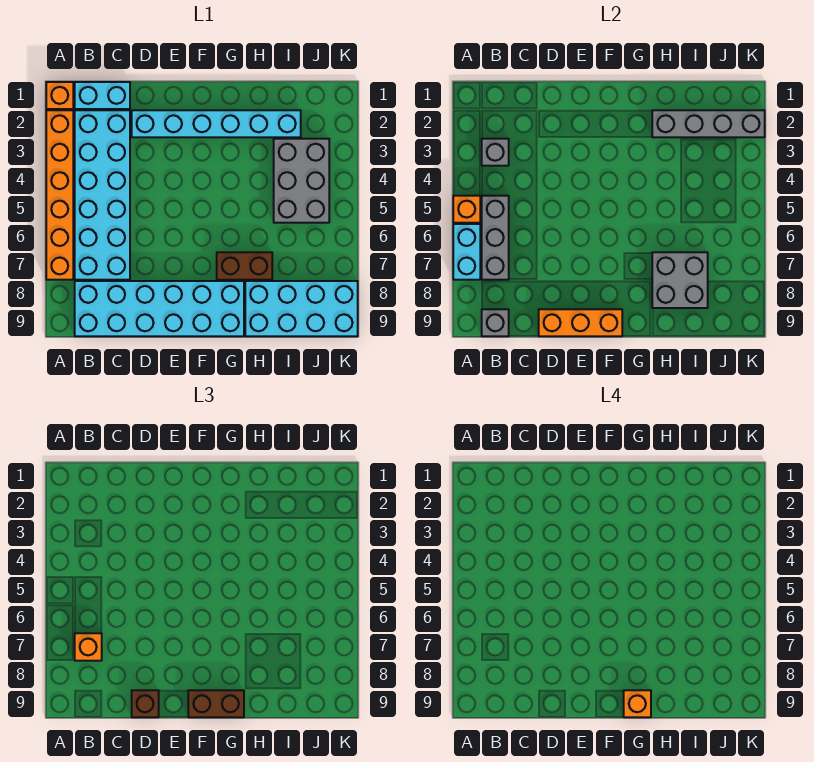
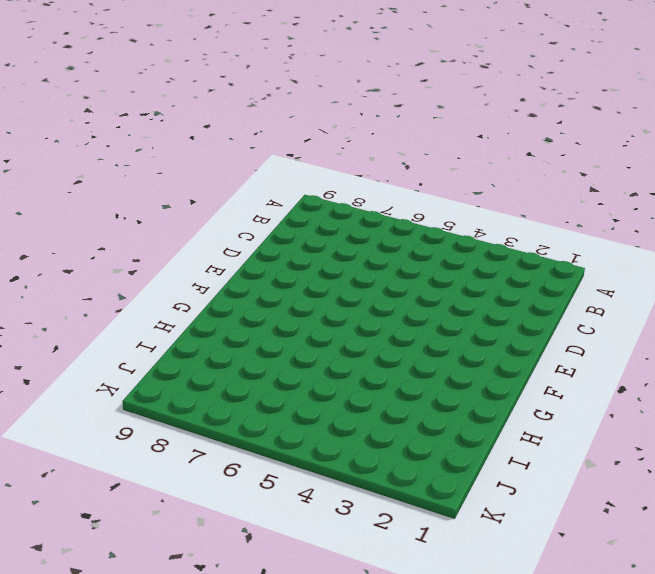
none -> orange 1x1 brick [46,82,73,109]
none -> orange 1x6 brick [46,110,73,280]
none -> cyan 1x2 brick [75,82,130,109]

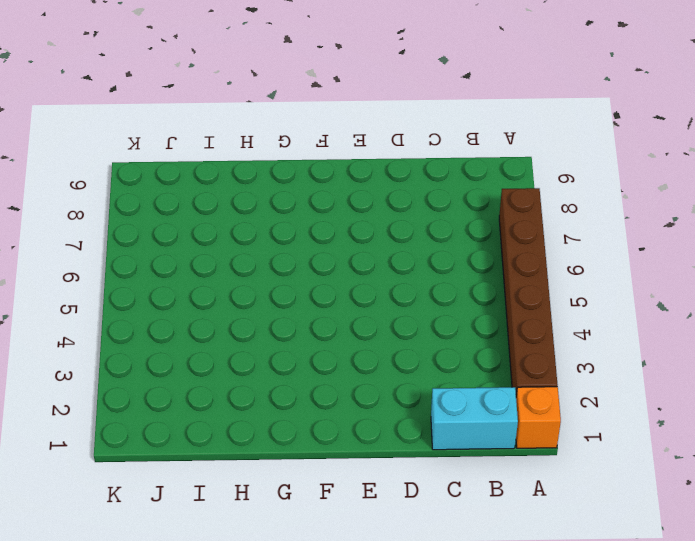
brown 1x6 brick [499,188,558,394] -> orange 1x6 brick [46,110,73,280]
none -> cyan 2x6 brick [75,110,130,280]
none -> cyan 2x6 brick [75,281,244,336]
none -> cyan 1x6 brick [132,110,301,137]

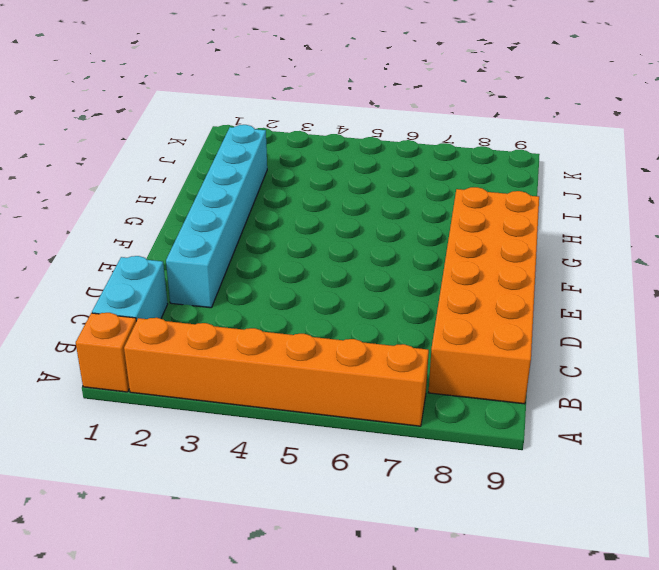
orange 2x6 brick [428,187,539,404] -> cyan 2x6 brick [75,281,244,336]
none -> cyan 2x6 brick [75,110,130,280]
none -> brown 1x2 brick [217,252,272,280]
none -> cyan 2x4 brick [245,281,358,336]

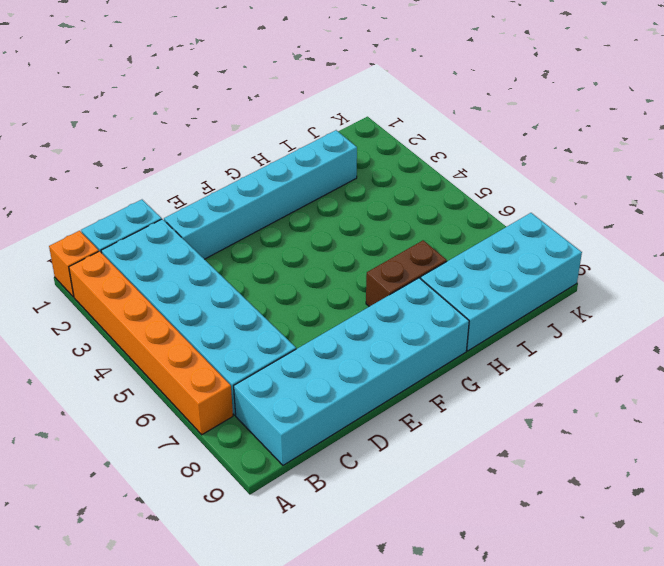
none -> grey 2x3 brick [274,139,329,223]
none -> orange 1x1 brick [453,196,480,223]
none -> cyan 1x2 brick [453,224,480,280]

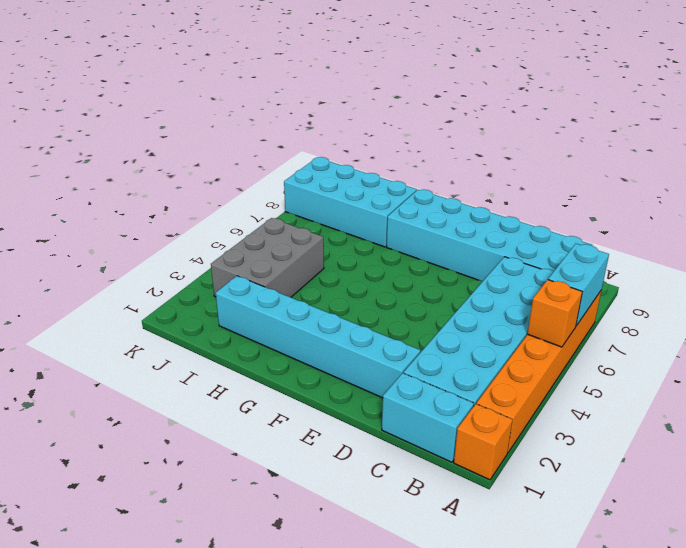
none -> brown 1x2 brick [217,252,272,280]
none -> grey 1x1 brick [482,139,509,166]
none -> grey 1x3 brick [482,196,509,280]

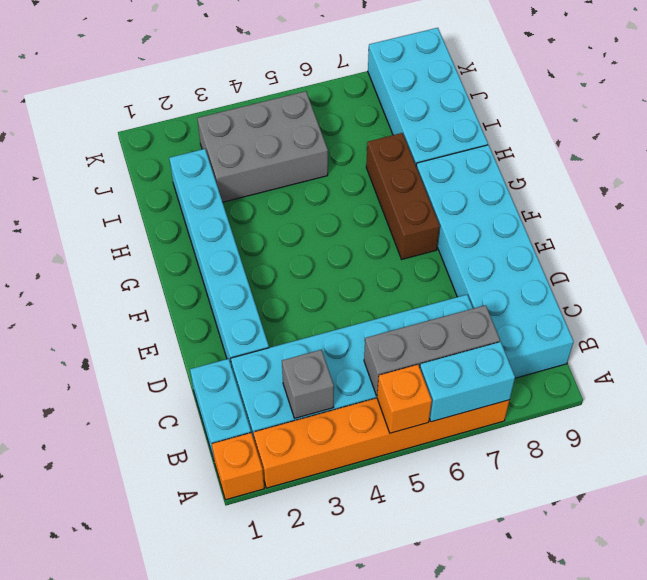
brown 1x3 brick [366,133,440,259] -> brown 1x2 brick [217,252,272,280]
none -> grey 1x1 brick [482,309,509,336]
none -> orange 1x3 brick [539,309,622,336]
none -> grey 1x4 brick [652,110,765,137]

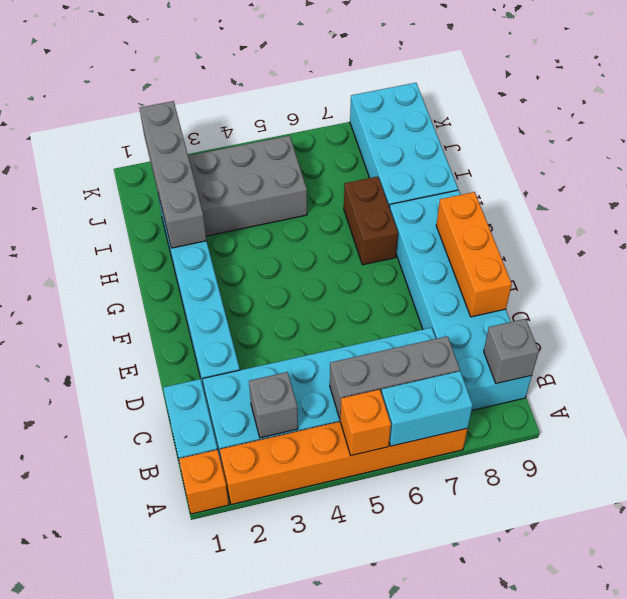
none -> grey 2x2 brick [652,252,708,308]
none -> orange 1x1 brick [75,633,102,661]
none -> brown 1x1 brick [132,690,159,717]

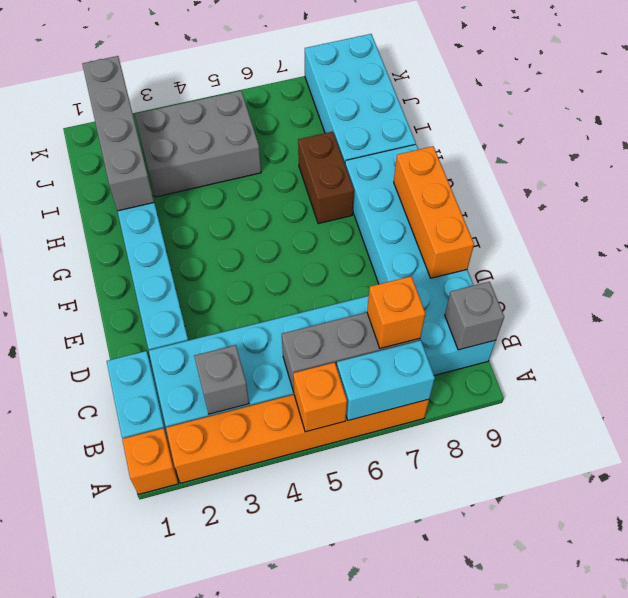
none -> grey 2x2 brick [652,252,708,308]
none -> brown 1x1 brick [132,690,159,717]
none -> brown 1x2 brick [188,690,244,717]

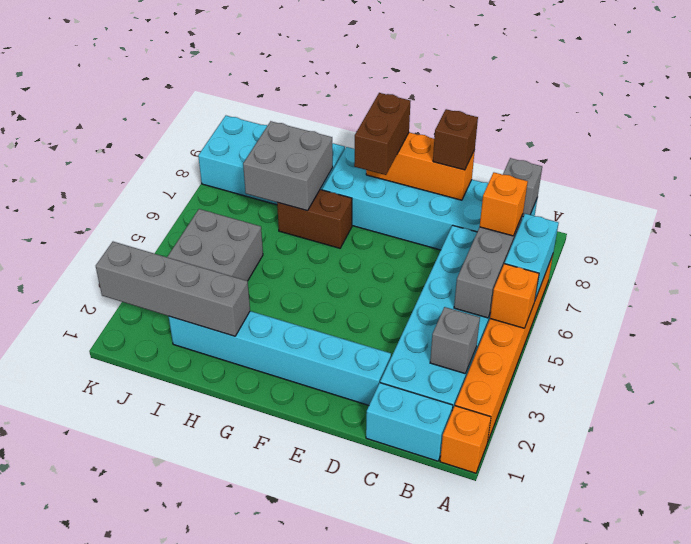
brown 1x2 brick [354,93,411,175] -> brown 1x2 brick turned to [188,690,244,717]
none -> orange 1x1 brick [624,690,651,717]

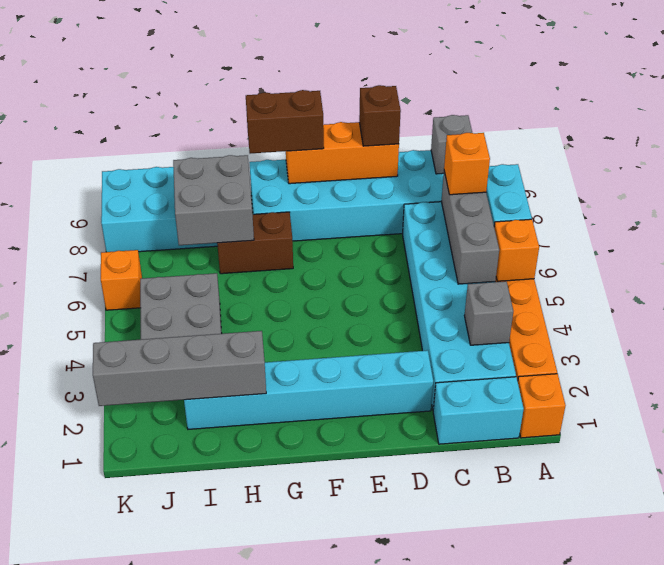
orange 1x1 brick [101,250,142,310] -> orange 1x1 brick moved to [624,690,651,717]

